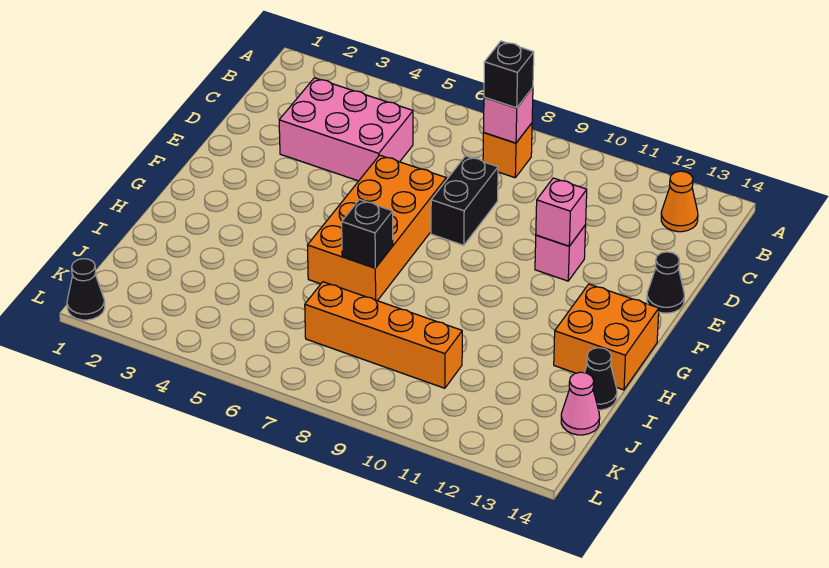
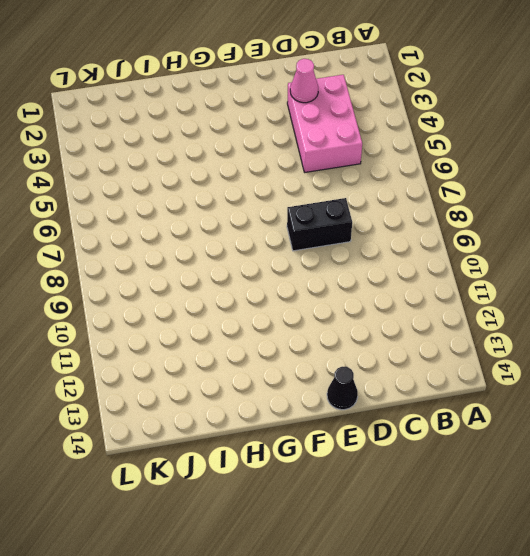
pink 1x1 cone [290,59,318,103] -> pink 1x1 cone moved to [561,372,600,435]
none -> orange 1x1 brick [483,123,532,178]
none -> orange 1x1 cone [661,171,698,232]
none -> orange 2x4 brick [307,155,446,301]

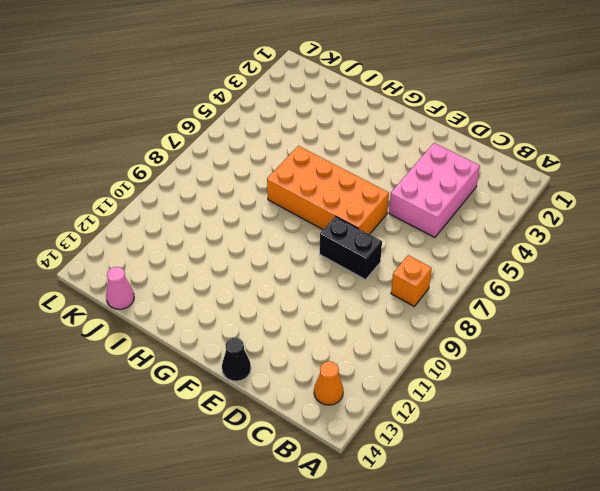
none -> pink 1x1 brick [535,225,586,281]
none -> orange 2x2 brick [554,284,659,390]
none -> black 1x1 cone [584,348,617,410]

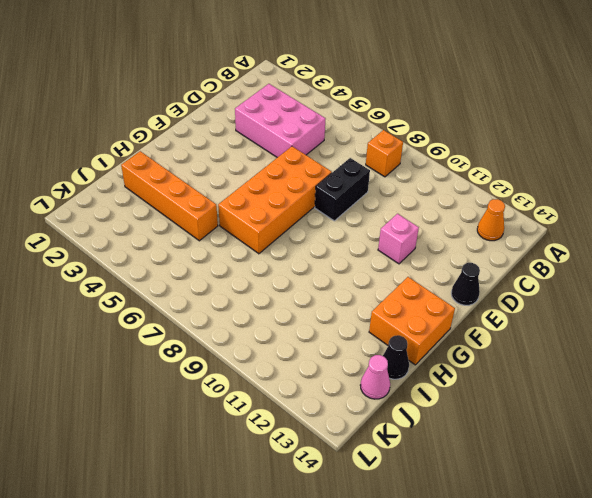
orange 1x4 brick [121,151,218,241] -> orange 1x4 brick moved to [305,282,462,388]
none -> black 1x1 cone [67,259,105,320]
none -> pink 1x1 brick [484,88,533,143]
none -> pink 1x1 brick [536,178,587,246]

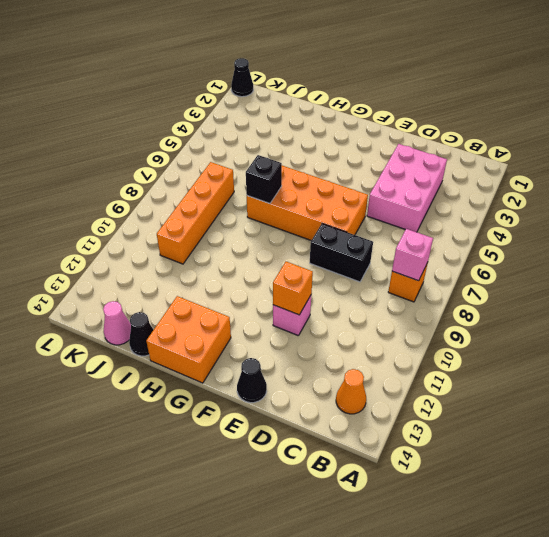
orange 1x1 brick [273,262,313,315] -> pink 1x1 brick [536,178,587,246]
none -> black 1x1 brick [484,41,534,108]

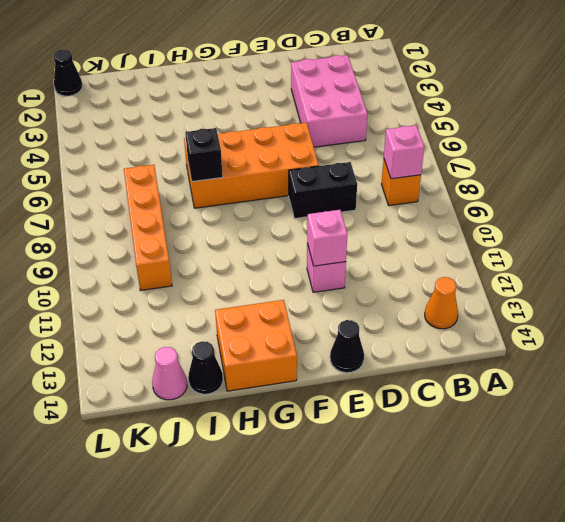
none -> black 1x1 brick [484,41,534,108]

